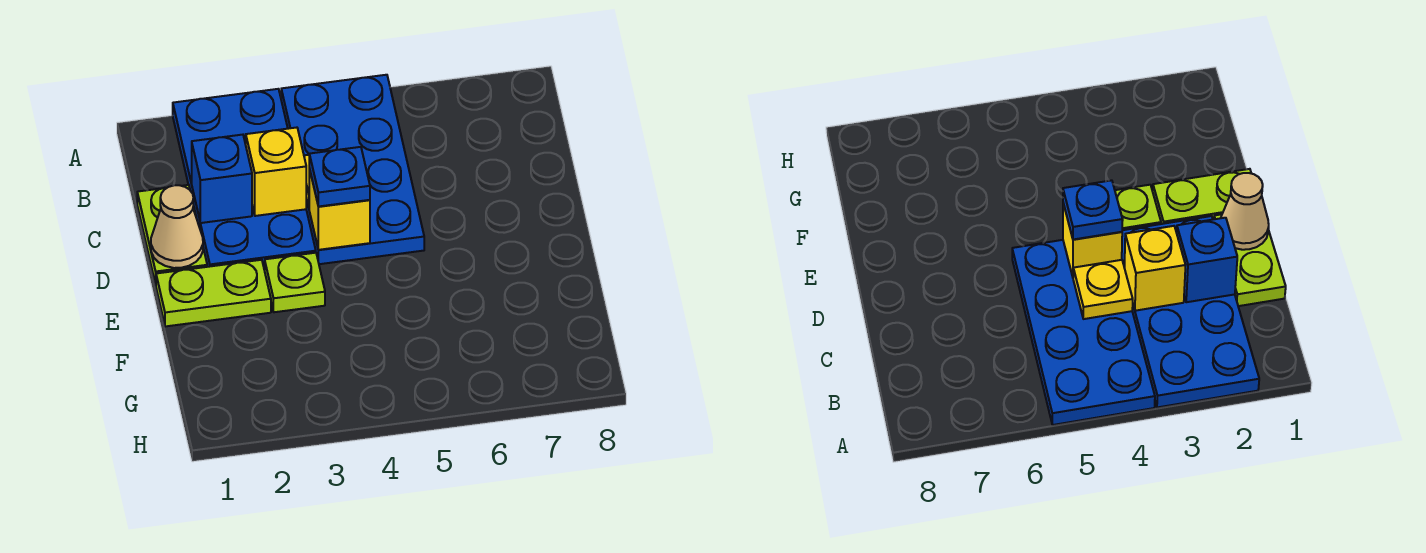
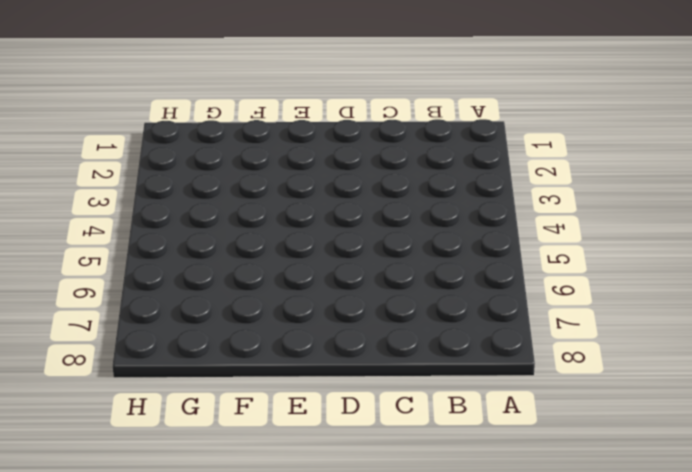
none -> blue 2x4 plate [173,89,316,270]
none -> blue 2x4 plate [281,75,424,264]

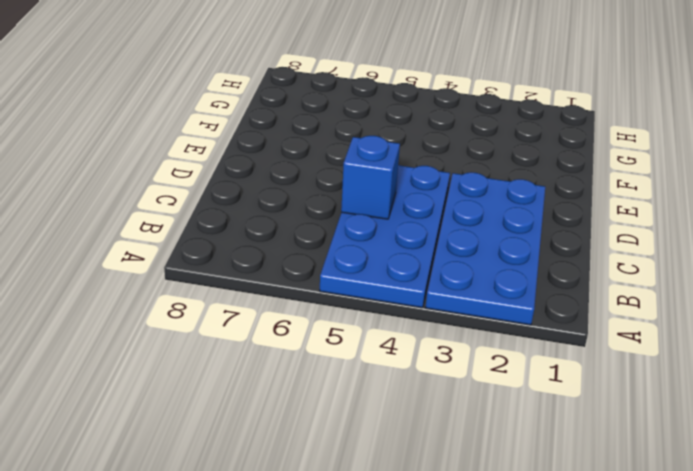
blue 1x1 brick [341,136,400,219] -> blue 1x1 brick moved to [192,135,252,223]
none -> lime 1x2 plate [137,185,207,285]
none -> lime 1x2 plate [156,260,271,326]

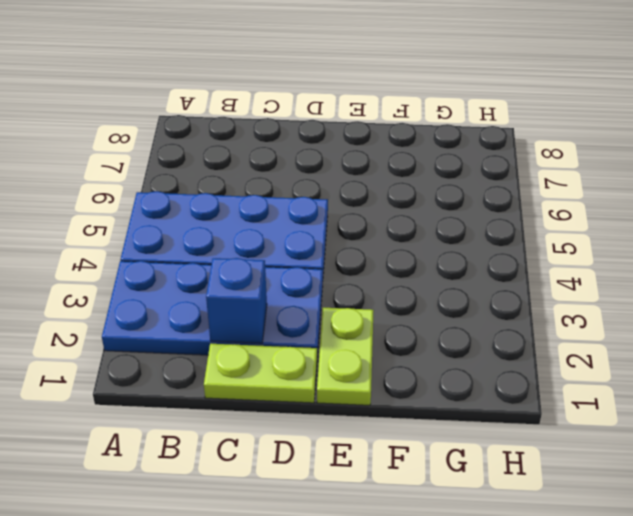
none -> lime 1x1 plate [265,253,325,312]
none -> yellow 1x1 brick [246,128,306,216]

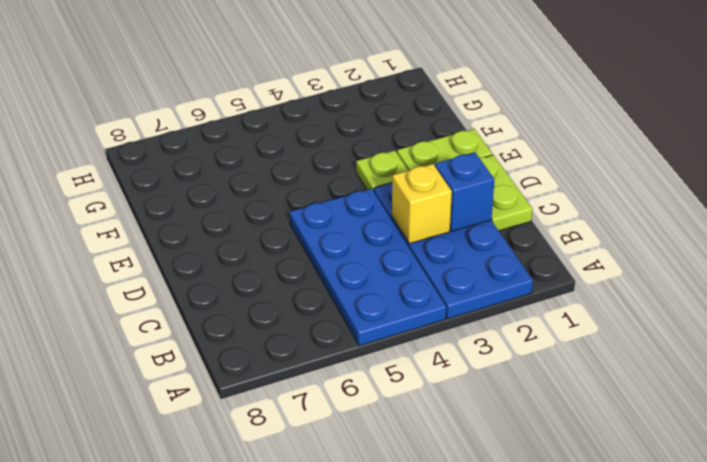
none -> yellow 1x1 plate [1073,260,1133,319]
none -> tan 1x1 cone [151,185,203,268]

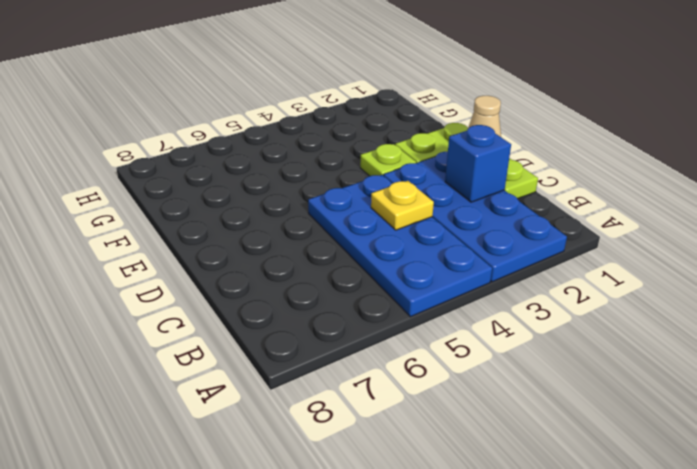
none -> yellow 1x1 brick [246,128,306,216]
none -> yellow 1x1 brick [309,169,370,250]

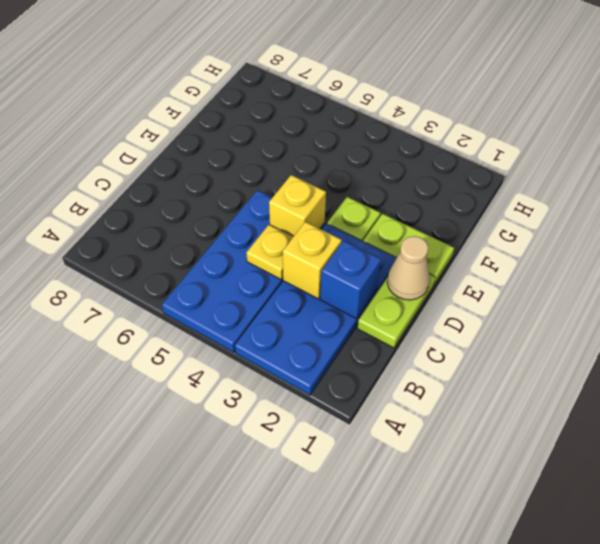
none -> blue 1x1 plate [309,147,370,207]

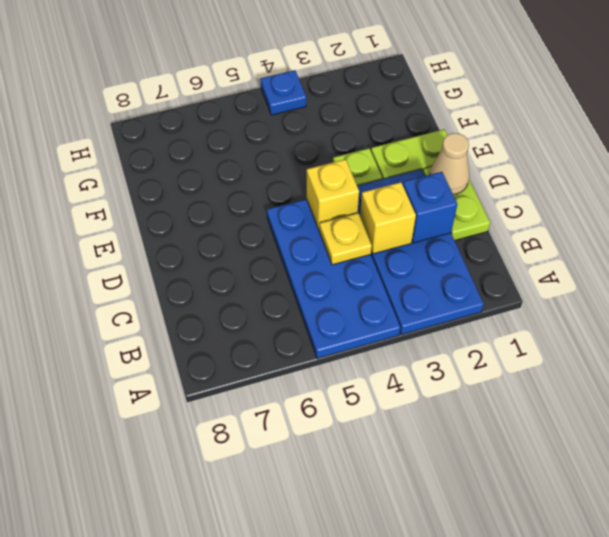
blue 1x1 plate [260,70,306,115] -> blue 1x1 plate moved to [309,147,370,207]

